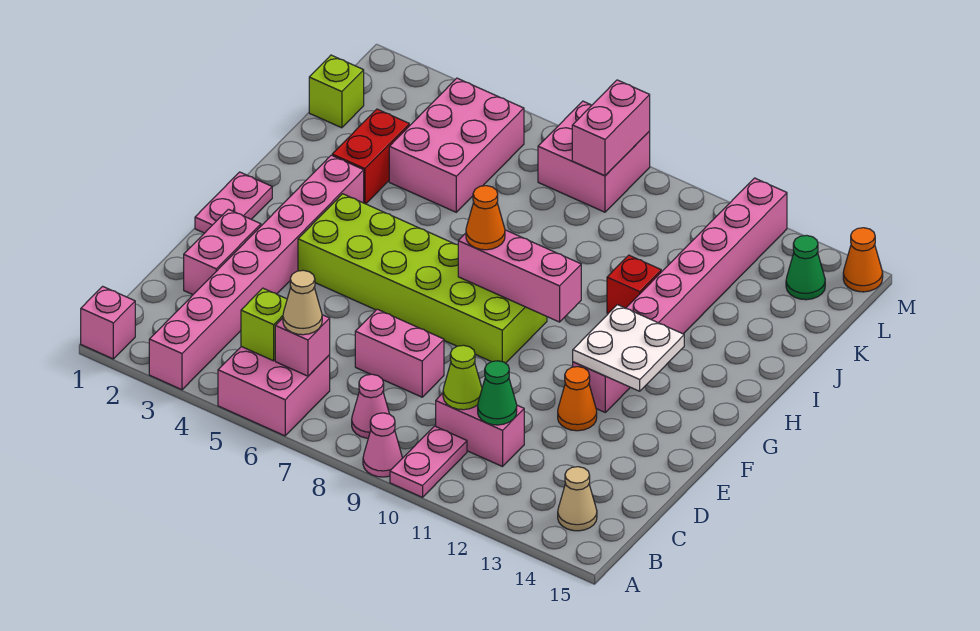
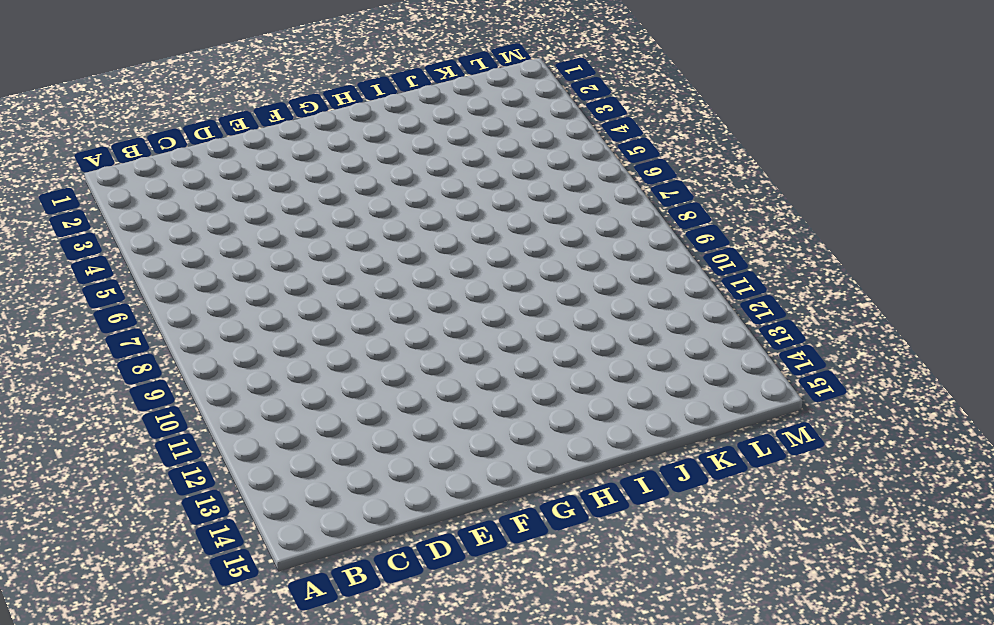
none -> pink 1x1 brick [81,286,135,359]
none -> pink 1x8 brick [149,155,364,390]
none -> pink 2x2 brick [218,347,330,436]
none -> pink 1x1 cone [363,413,402,477]

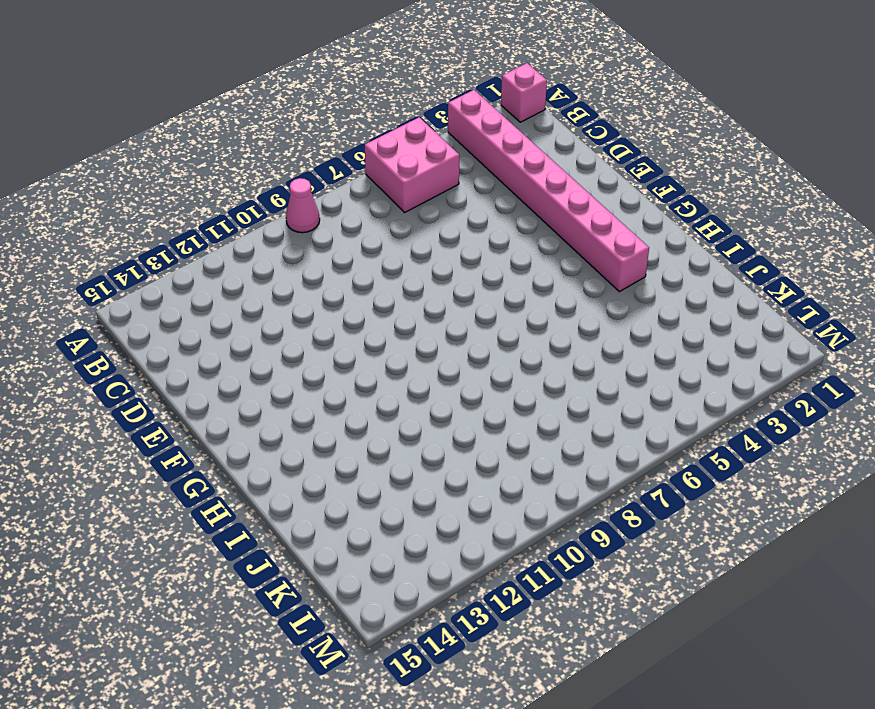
none -> pink 1x2 plate [390,426,467,497]
none -> pink 1x1 cone [352,374,389,438]
none -> tan 1x1 cone [558,467,597,531]
none -> pink 1x2 brick [436,393,524,467]

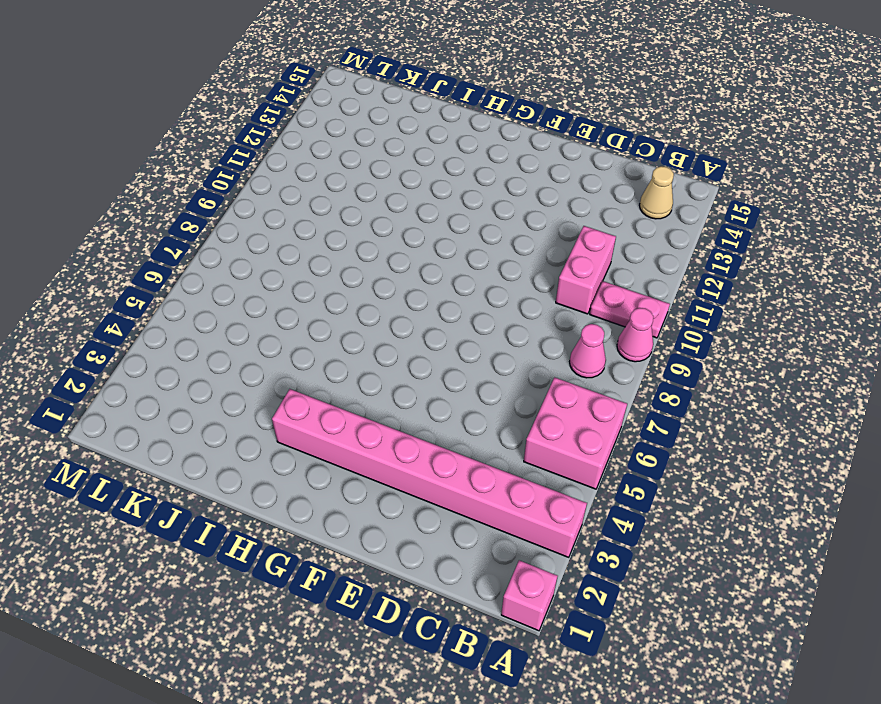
none -> pink 1x2 brick [184,209,261,295]
none -> pink 1x2 brick [355,309,444,397]
none -> orange 1x1 cone [558,367,597,431]
none -> pink 1x2 plate [195,172,272,233]

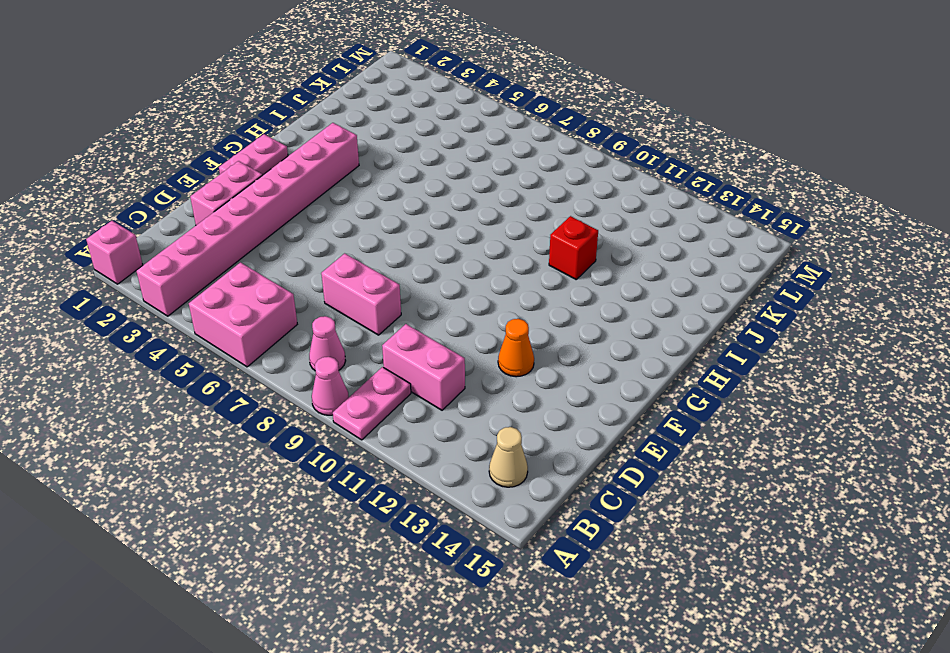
none -> lime 2x6 brick [298,194,547,363]
none -> pink 1x8 brick [573,178,787,412]
none -> red 1x2 brick [332,109,409,204]
none -> pink 2x3 brick [389,78,524,212]

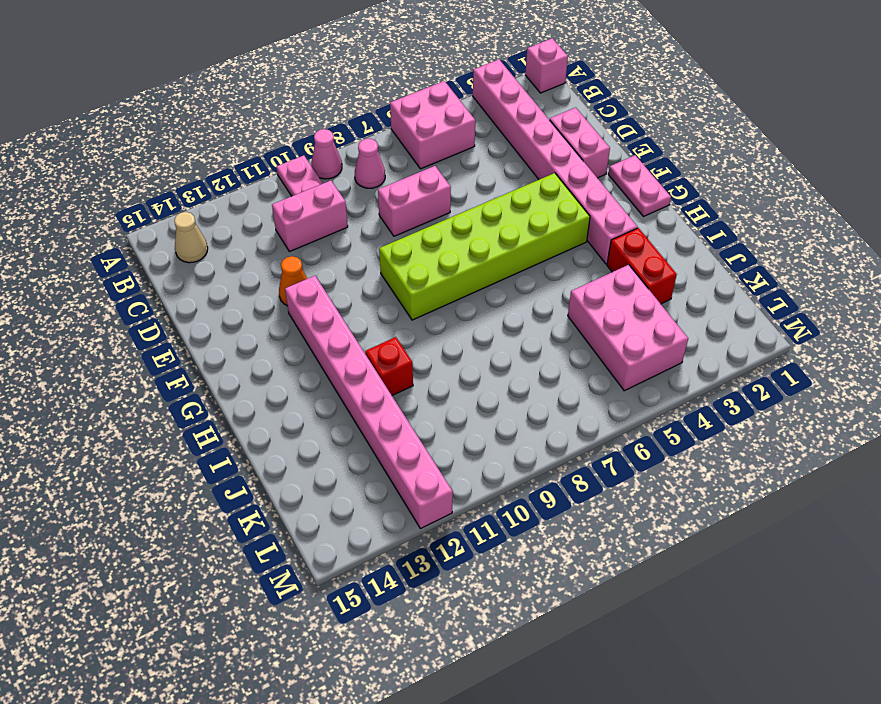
none -> lime 1x1 brick [309,55,364,128]
none -> pink 2x2 brick [538,101,650,212]
none -> green 1x1 cone [786,235,825,300]
none -> orange 1x1 cone [843,228,883,292]

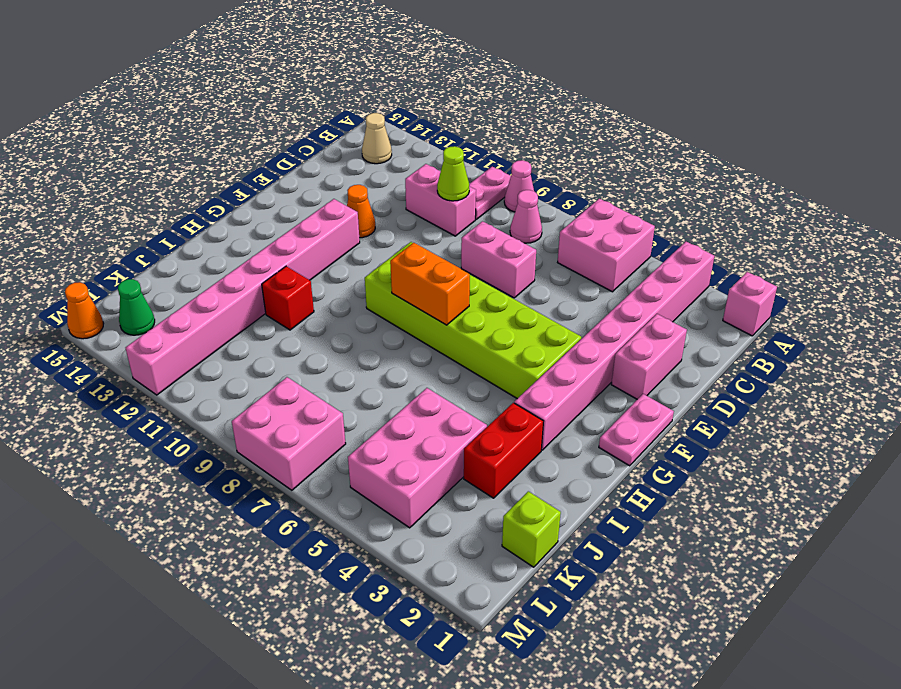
orange 1x2 brick [390,243,470,325] -> pink 1x3 brick [458,230,581,322]
none -> lime 1x1 brick [241,288,287,361]
none -> pink 1x1 brick [275,315,330,376]
none -> green 1x1 cone [478,361,517,425]
none -> white 2x2 plate [573,305,684,391]

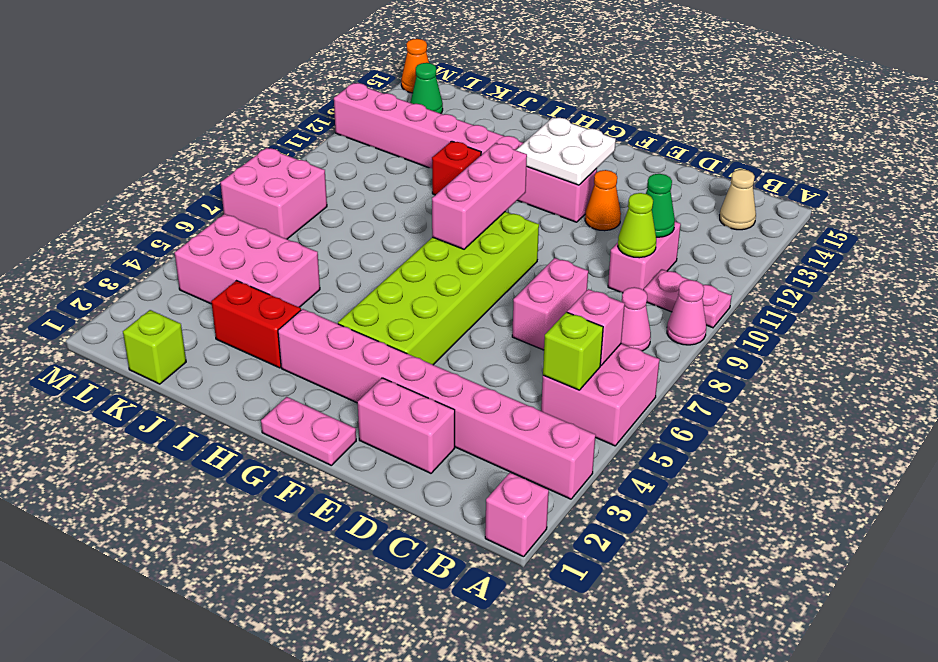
none -> pink 1x2 brick [572,80,650,176]
none -> tan 1x1 cone [283,270,322,335]
none -> orange 1x1 cone [466,186,505,250]

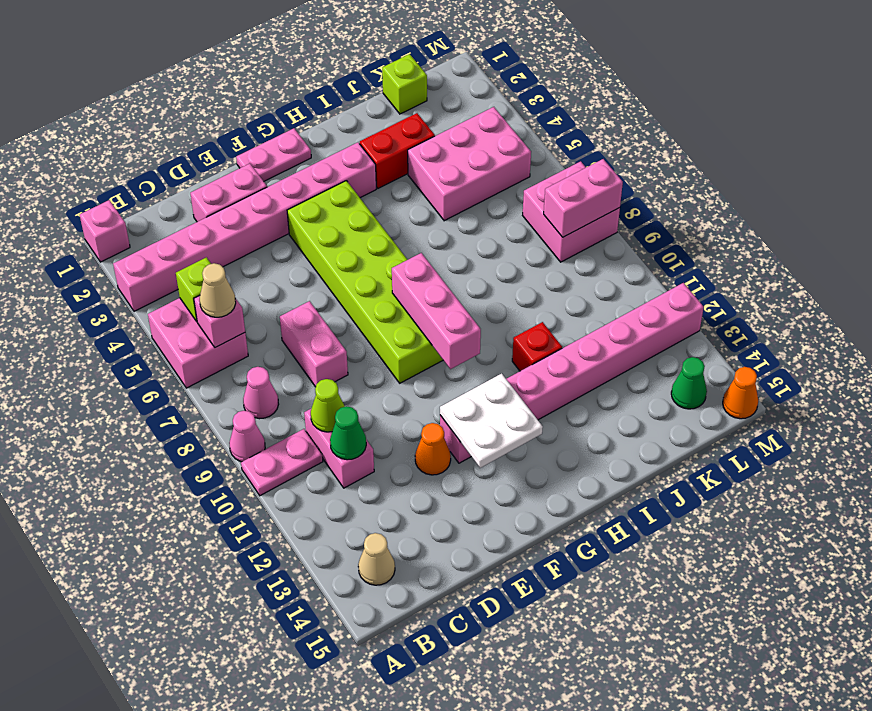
none -> orange 1x1 cone [466,186,505,250]

